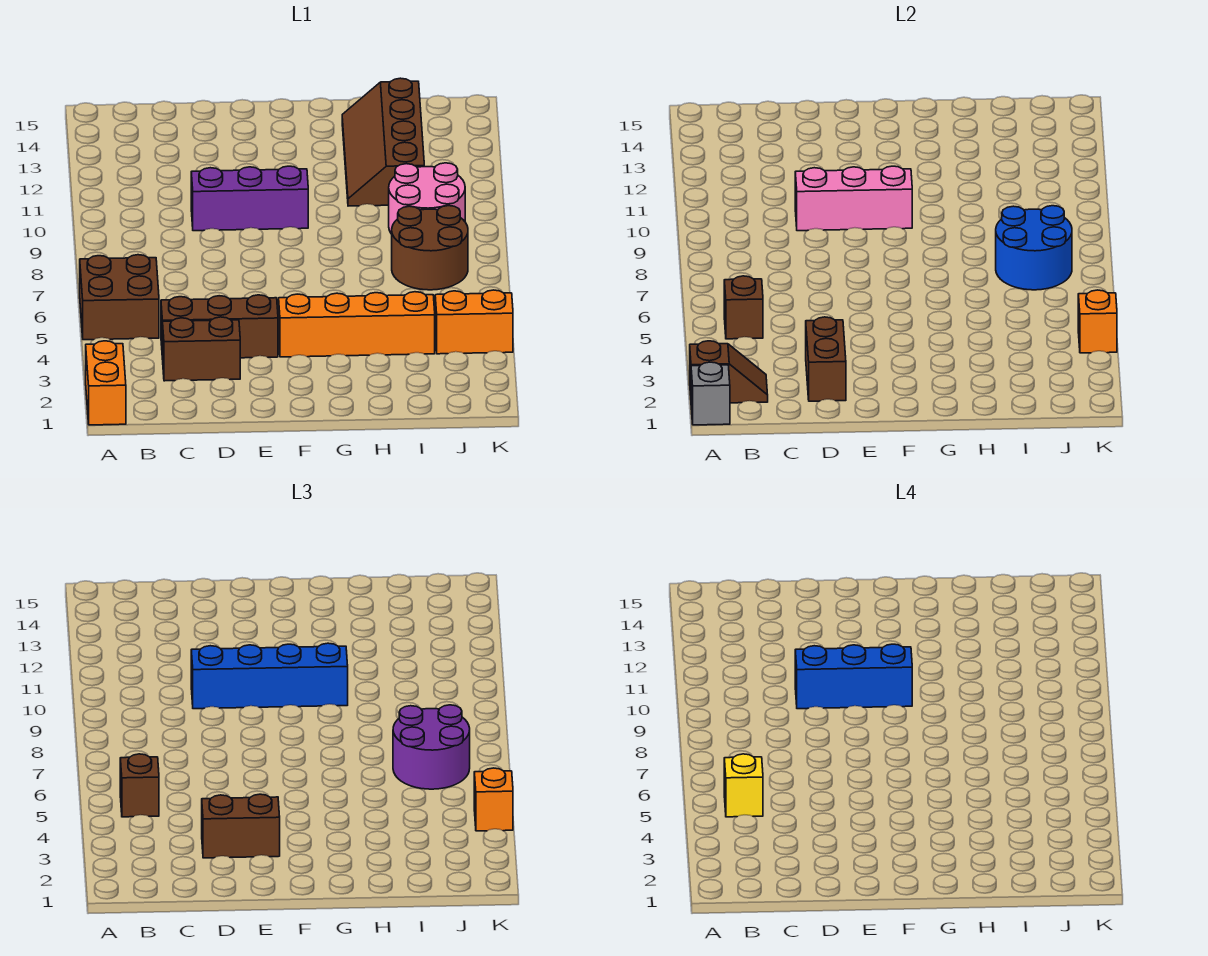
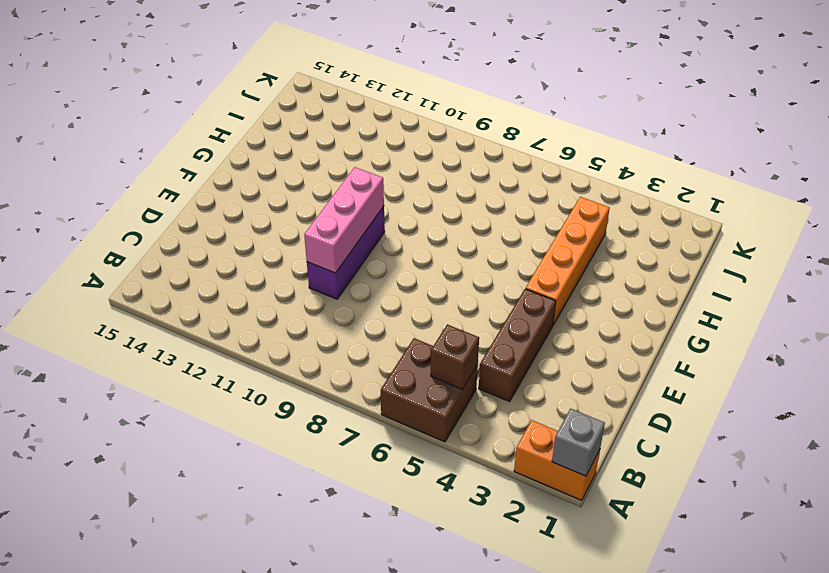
none -> brown 1x2 brick [163,317,240,381]
none -> brown 2x4 slope [342,78,424,206]
none -> brown 2x2 round brick [392,206,468,290]

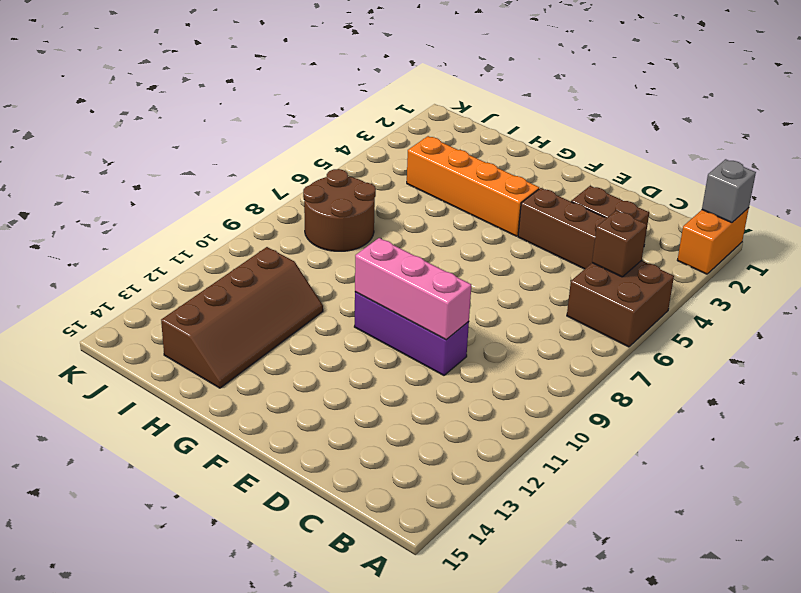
none -> pink 2x2 round brick [389,163,465,234]
none -> orange 1x2 brick [435,290,513,354]
none -> brown 1x2 slope [690,341,768,403]

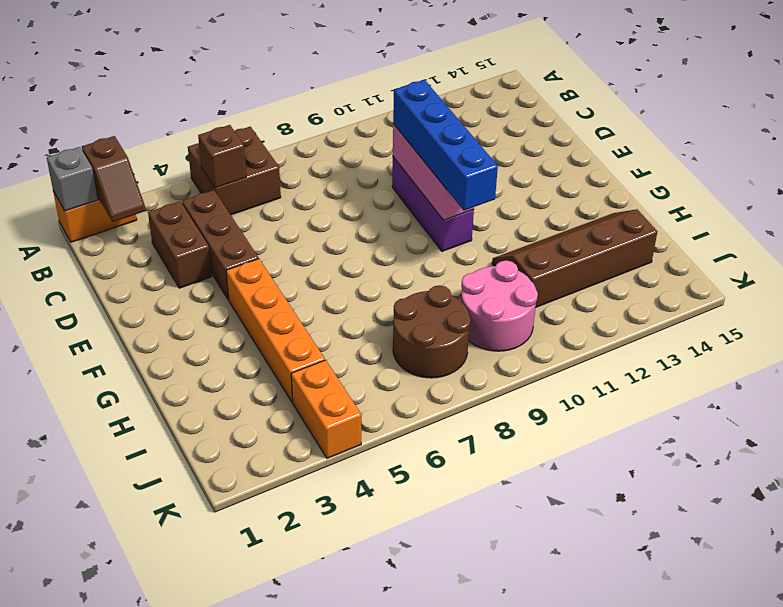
none -> brown 1x2 brick [806,317,846,401]
none -> blue 2x2 round brick [996,206,1072,290]
none -> orange 1x1 brick [1078,290,1117,353]

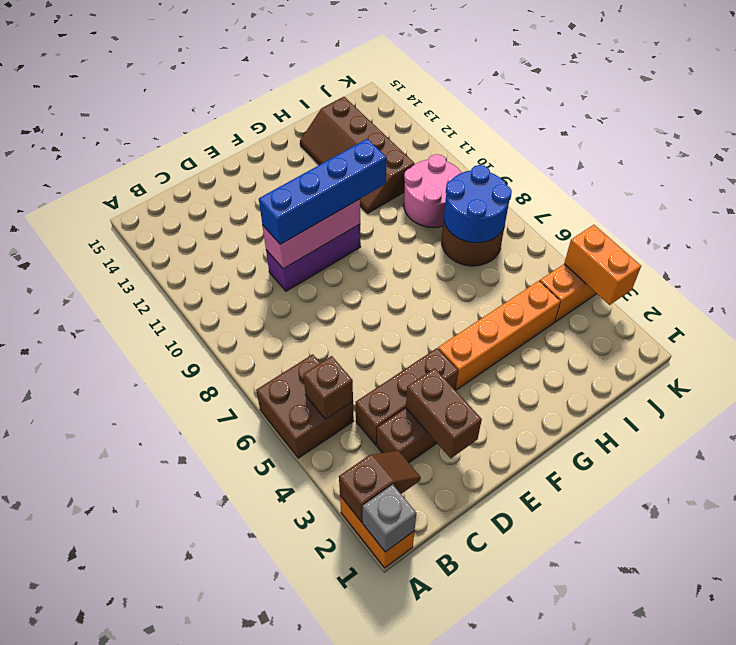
orange 1x2 brick [564,225,641,305] -> orange 1x1 brick [1078,290,1117,353]
none -> brown 1x1 brick [120,754,159,817]
none -> brown 1x2 brick [202,794,280,858]
none -> purple 2x2 round brick [393,705,470,789]

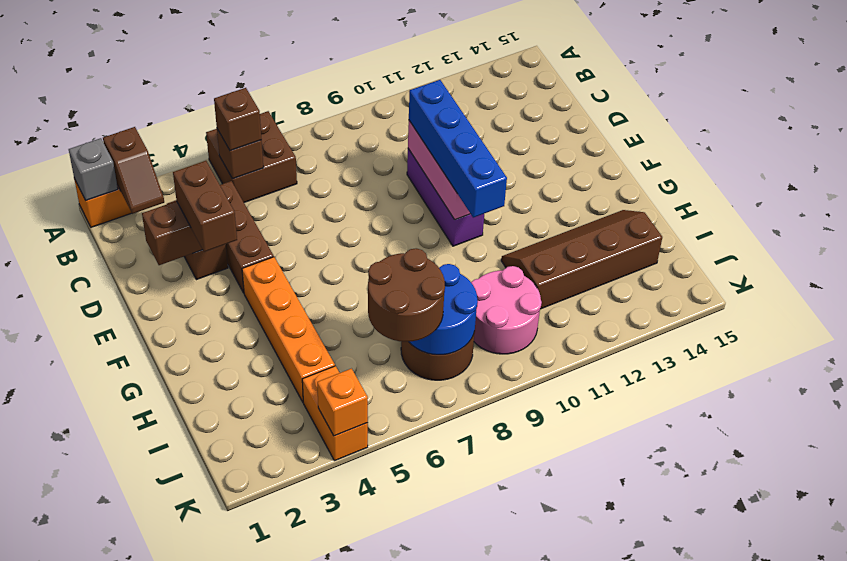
brown 2x2 round brick [368,248,445,342] -> purple 2x2 round brick [393,705,470,789]
none -> orange 1x1 brick [474,768,513,831]
none -> yellow 1x1 brick [724,754,763,817]
none -> blue 1x3 brick [795,644,912,709]

